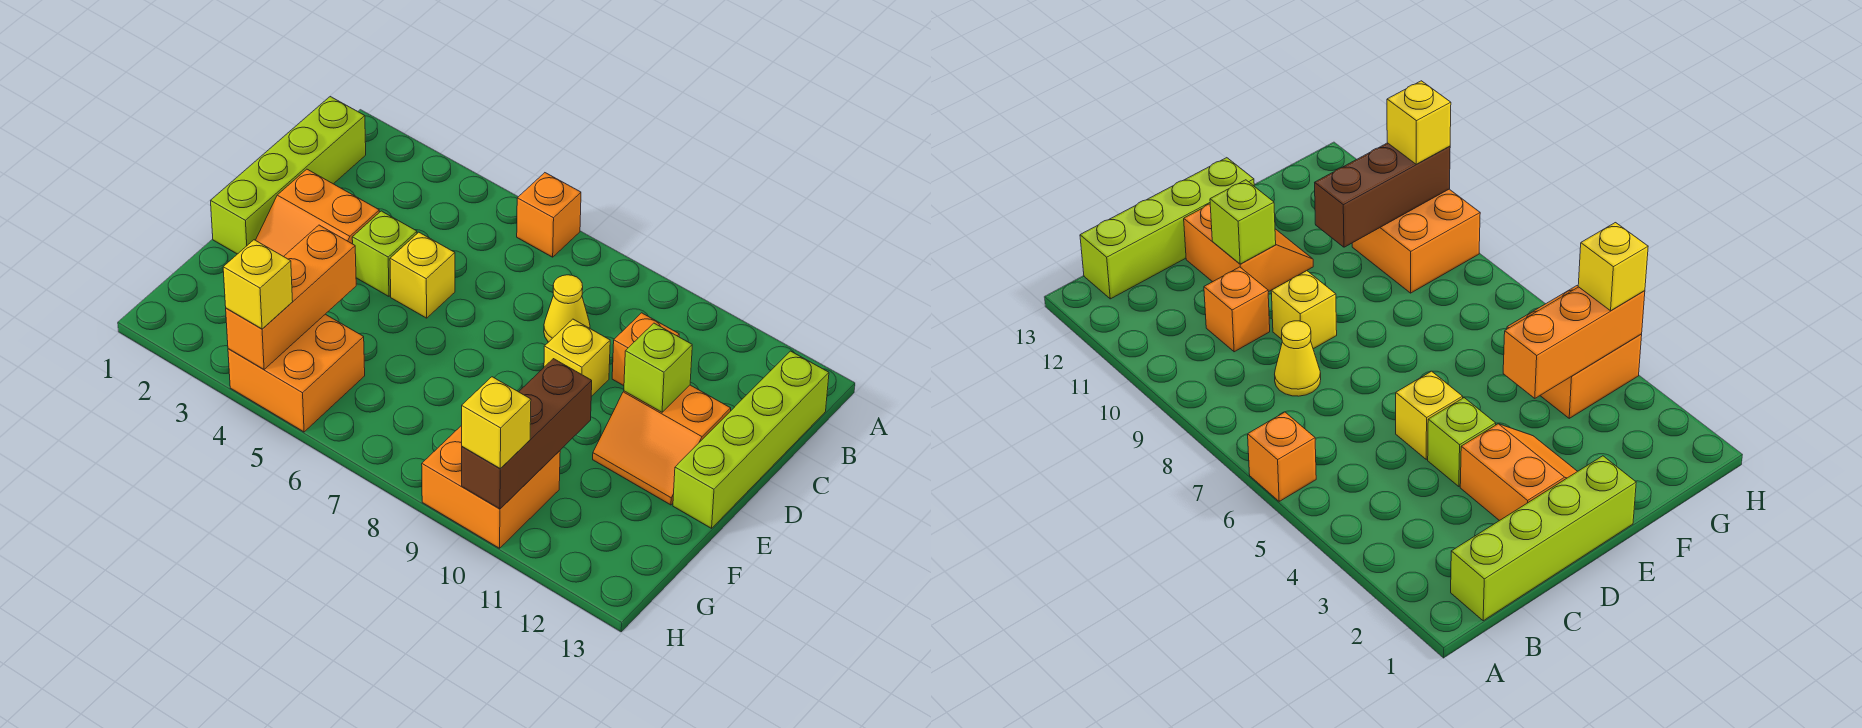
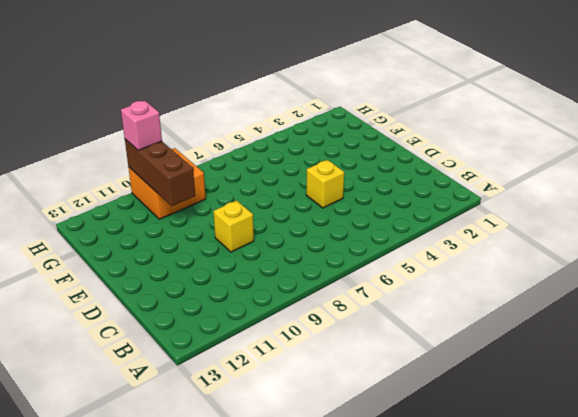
pink 1x1 brick [121,101,162,150] -> yellow 1x1 brick [462,377,531,469]
none -> orange 1x1 brick [517,173,581,257]
none -> lime 1x4 brick [211,97,366,254]
none -> lime 1x4 brick [673,351,829,528]

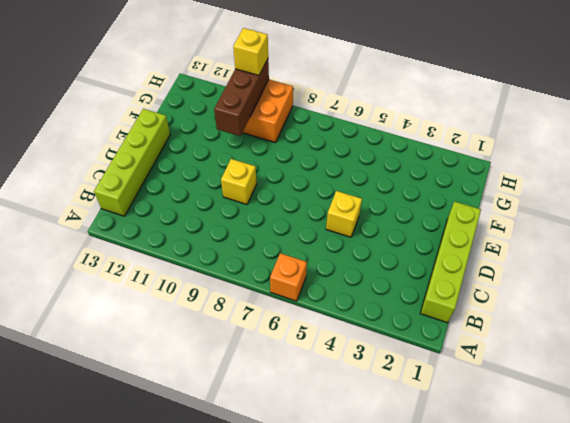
none -> yellow 1x1 cone [544,275,590,342]
none -> orange 1x1 brick [612,313,679,386]
none -> orange 2x2 slope [256,169,379,257]

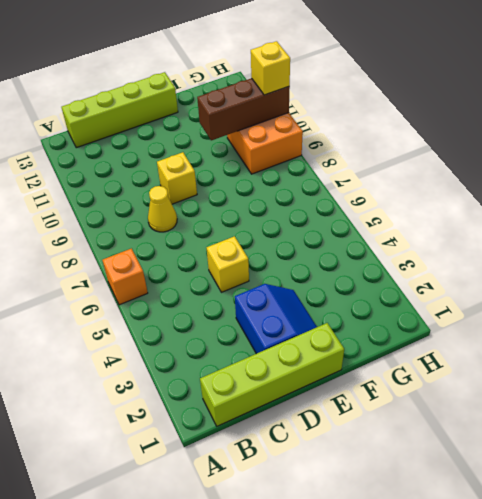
blue 2x2 slope [235,284,317,354] -> orange 2x2 slope [256,169,379,257]
none -> orange 1x1 brick [612,313,679,386]
none -> lime 1x1 brick [352,211,417,296]
none -> orange 2x2 slope [593,385,731,505]

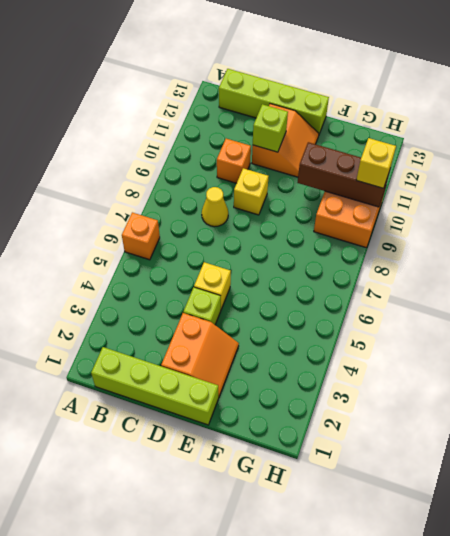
none -> orange 2x2 brick [228,314,365,432]
none -> orange 1x3 brick [226,225,356,370]
none -> yellow 1x1 brick [223,240,293,329]

